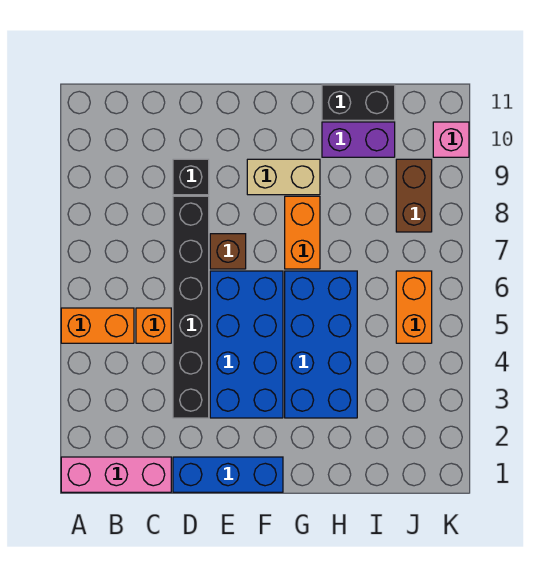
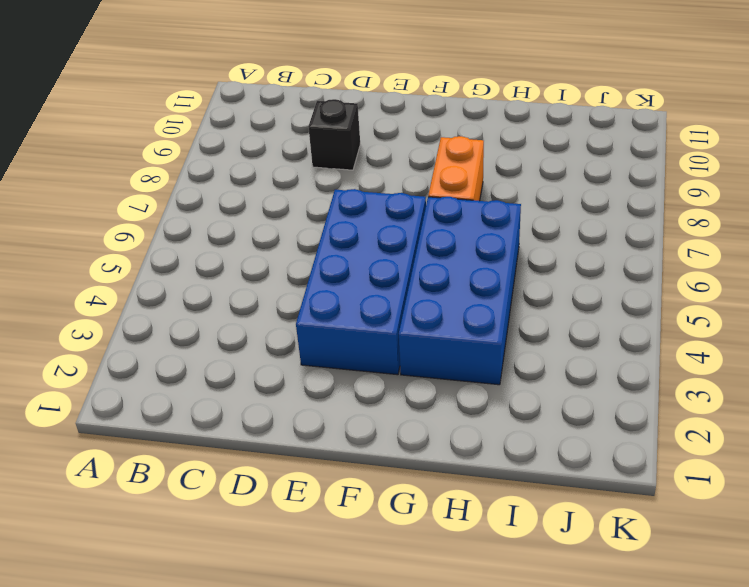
none -> pink 1x3 brick [61,457,171,492]
none -> orange 1x2 brick [61,308,134,343]
none -> orange 1x1 brick [136,308,171,343]

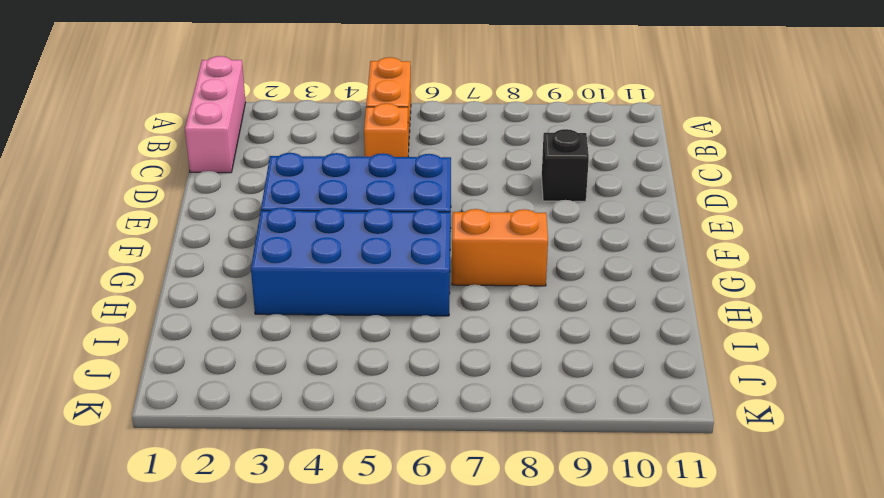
none -> blue 1x3 brick [173,457,283,492]
none -> black 1x6 brick [173,196,209,418]
none -> brown 1x1 brick [210,234,246,269]

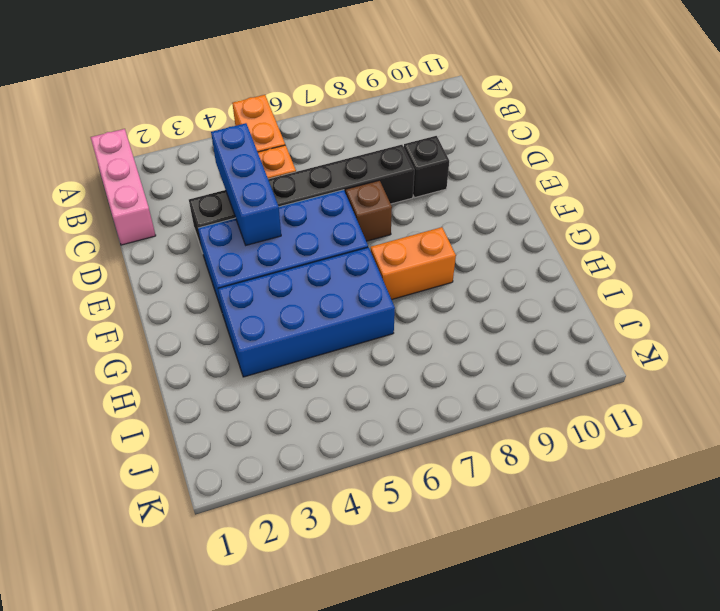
blue 1x3 brick [211,123,281,245] -> blue 1x3 brick moved to [173,457,283,492]
none -> tan 1x2 brick [247,159,320,195]
none -> purple 1x2 brick [322,122,395,157]
none -> black 1x2 brick [322,85,395,120]

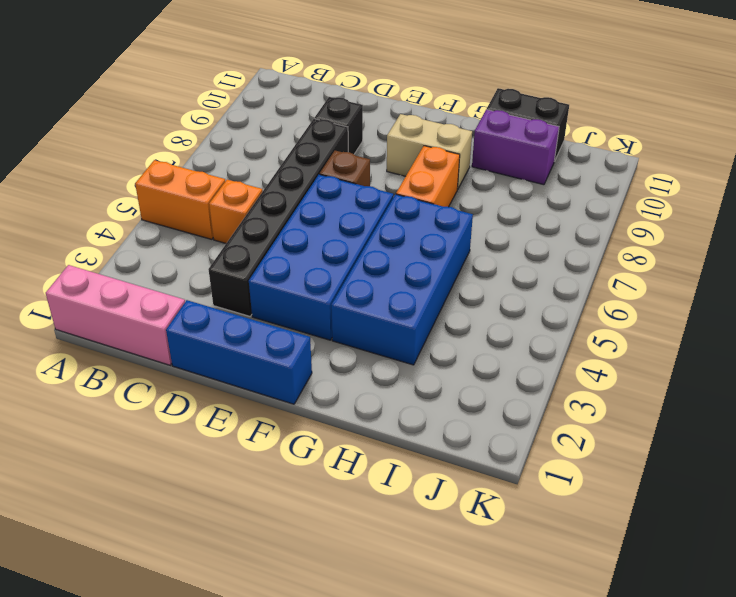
none -> orange 1x2 brick [396,271,432,343]
none -> brown 1x2 brick [396,159,432,232]
none -> pink 1x1 brick [433,122,469,157]

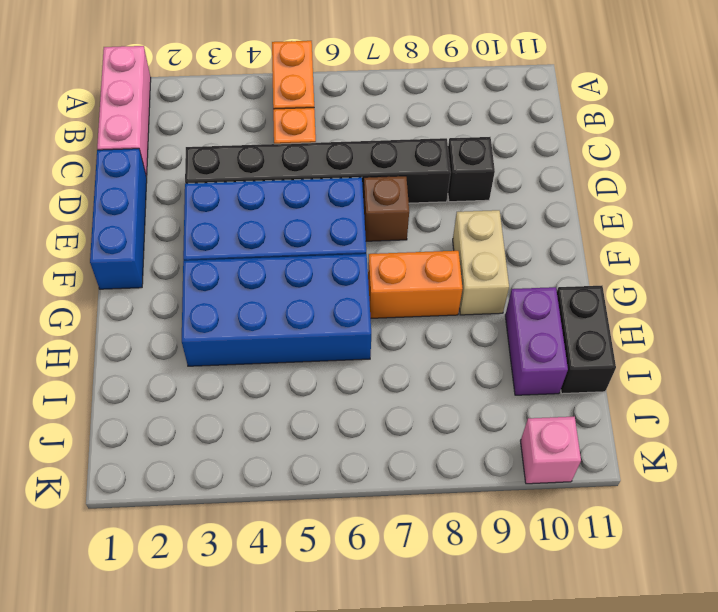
none -> orange 1x2 brick [396,271,432,343]
none -> brown 1x2 brick [396,159,432,232]

